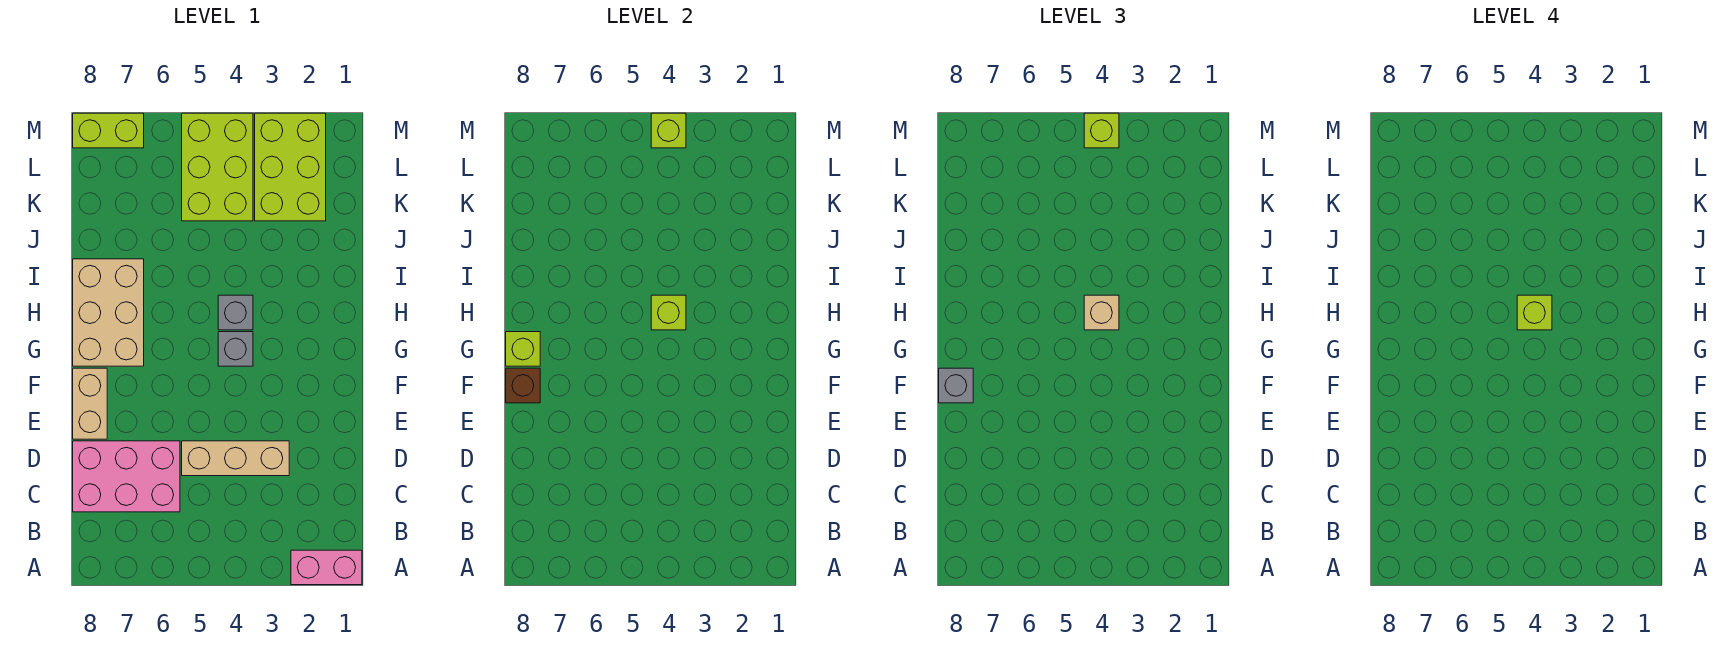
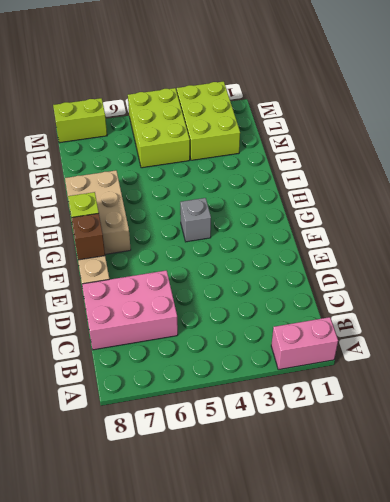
none -> tan 1x3 brick [182,441,289,476]
none -> grey 1x1 brick [218,295,253,330]
none -> lime 1x1 brick [651,295,686,330]

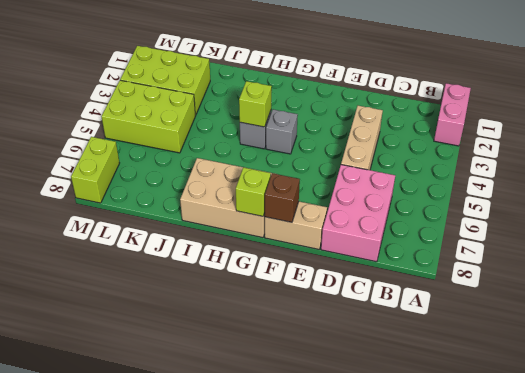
none -> lime 1x1 brick [651,113,686,148]
none -> grey 1x1 brick [939,368,973,403]
none -> tan 1x1 brick [1084,295,1119,330]

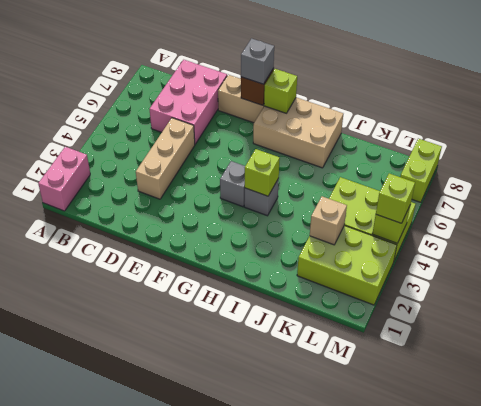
tan 1x1 brick [310,196,347,245] -> tan 1x1 brick moved to [1084,295,1119,330]
none -> lime 1x1 brick [1517,295,1552,330]

